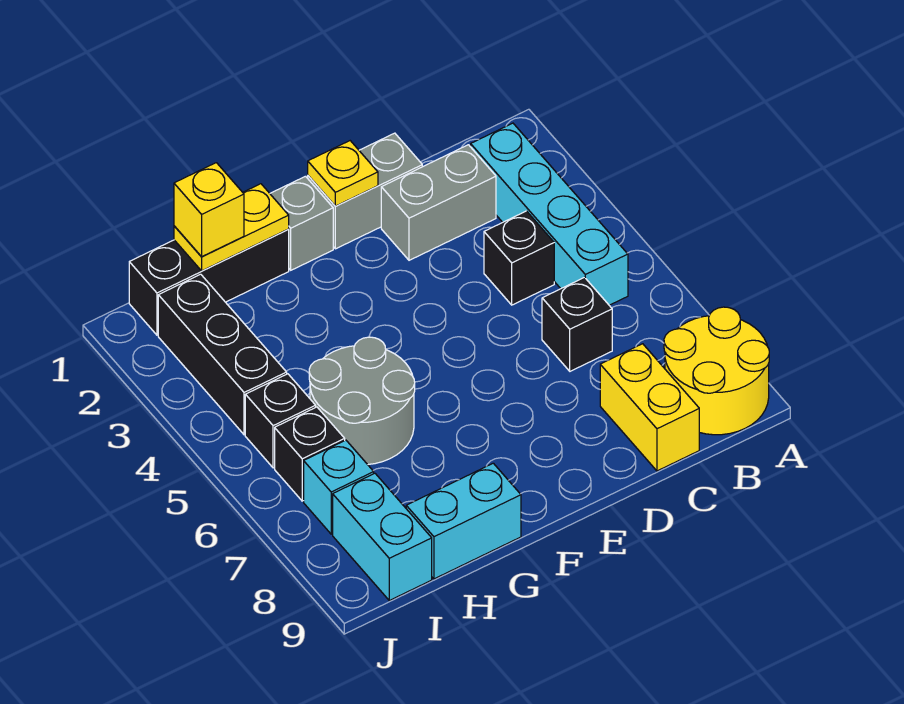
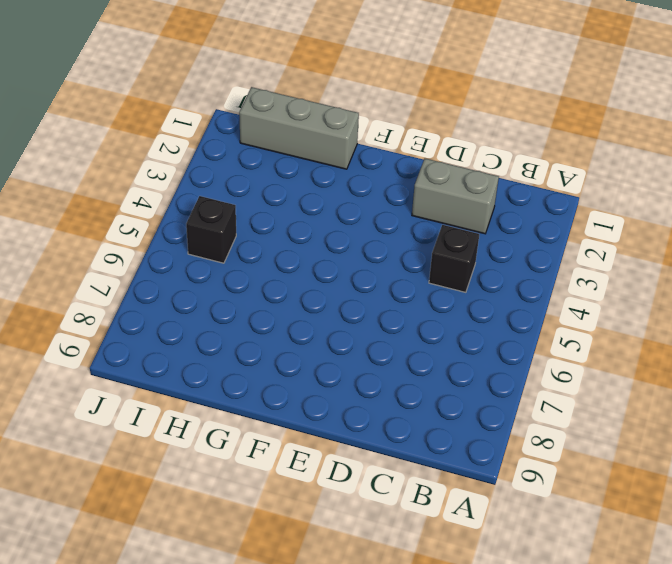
grey 1x3 brick [239,87,359,169] -> black 1x3 brick [129,230,289,335]
none -> yellow 2x2 round brick [664,307,769,435]
none -> cyan 1x4 brick [471,123,628,305]
none -> black 1x1 brick [542,278,612,371]

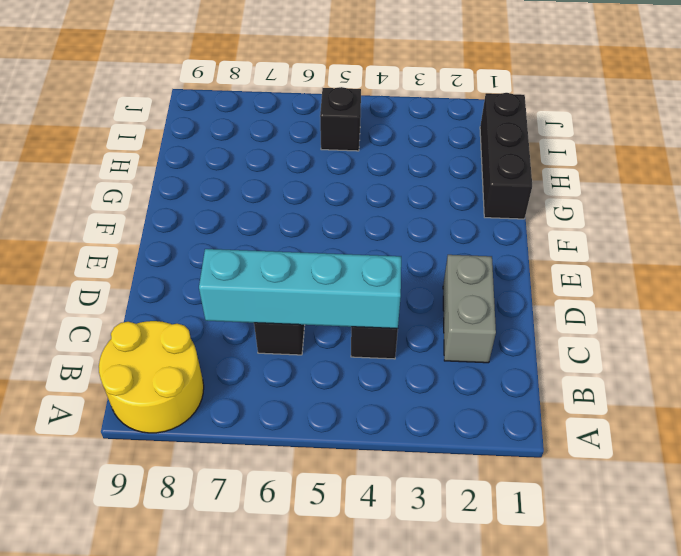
cyan 1x4 brick [199,249,401,329] -> cyan 1x4 brick moved to [471,123,628,305]
none -> yellow 1x2 brick [600,344,699,471]
none -> grey 1x2 brick [308,133,422,249]
none -> grey 1x1 brick [270,176,333,270]

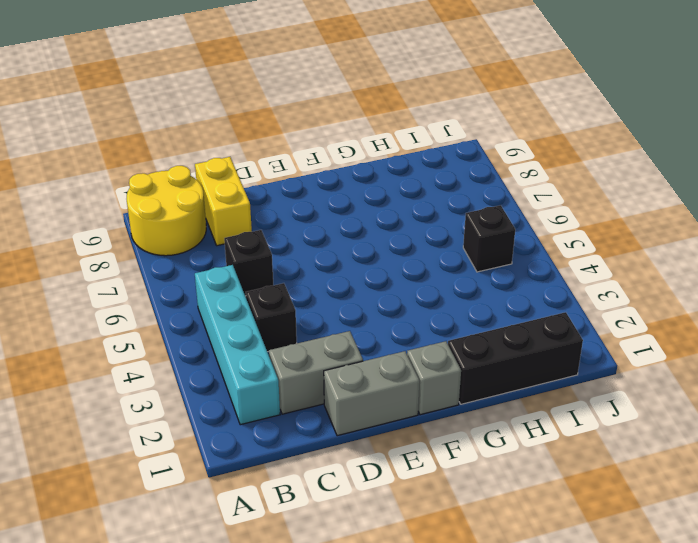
none -> grey 2x2 round brick [309,337,415,465]
none -> cyan 1x2 brick [406,463,521,579]
none -> black 1x3 brick [158,274,287,435]

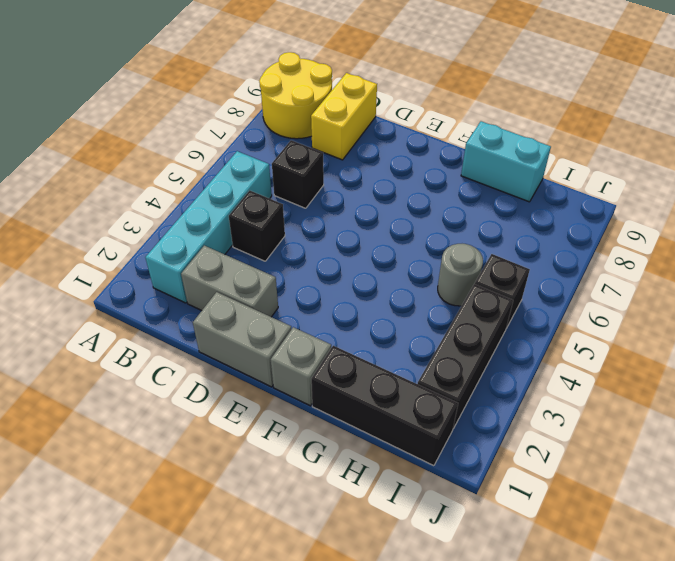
grey 1x1 round brick [438,244,483,306] -> grey 2x2 round brick [309,337,415,465]
none -> black 1x1 brick [275,407,345,501]
none -> cyan 1x1 brick [304,440,374,534]
none -> cyan 1x2 brick [333,473,432,600]

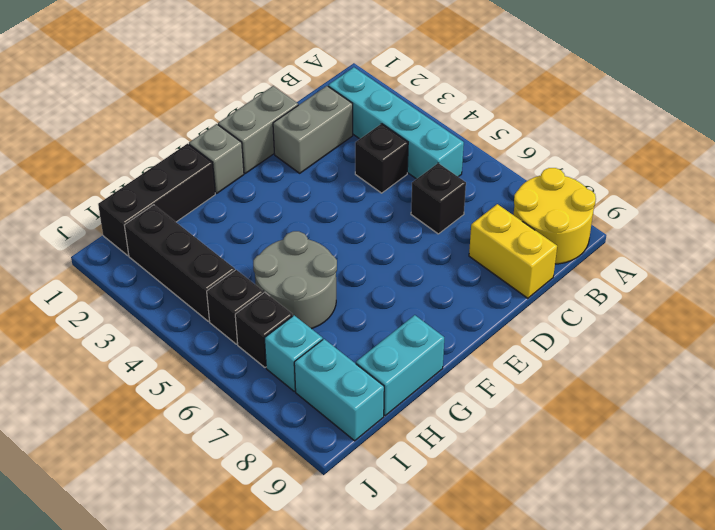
none -> yellow 1x1 plate [308,141,378,206]
none -> yellow 1x2 plate [174,184,289,271]
none -> yellow 1x1 brick [174,163,244,256]

